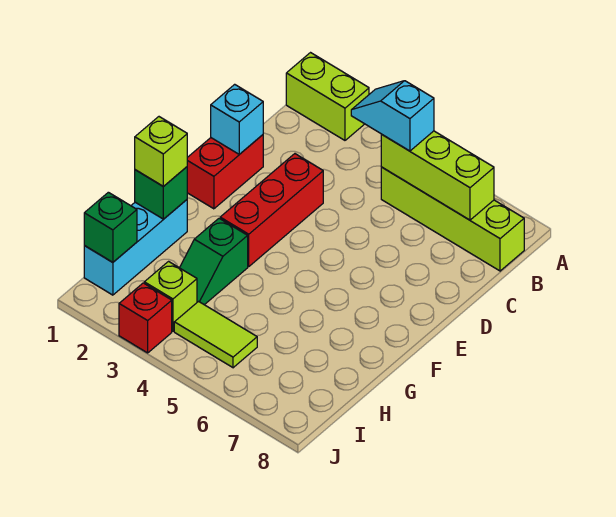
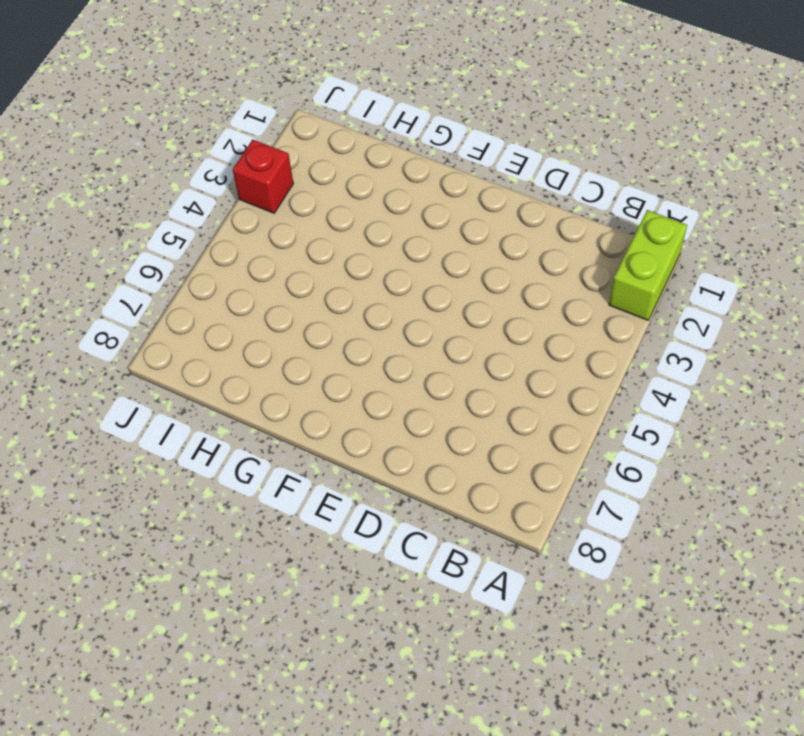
none -> lime 1x4 brick [381,167,524,271]
none -> red 1x2 brick [187,135,263,209]
none -> red 1x3 brick [220,154,323,266]

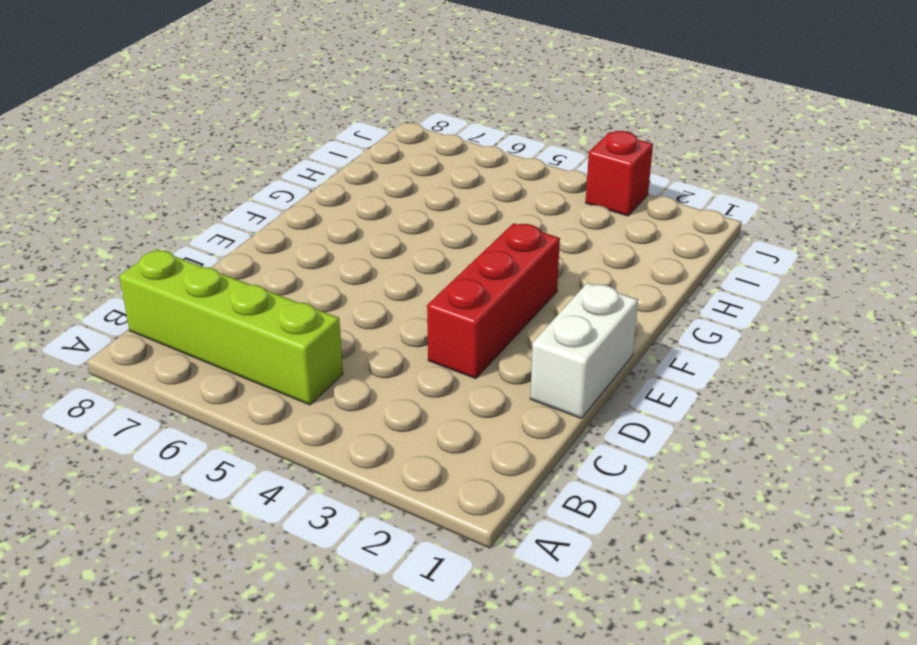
white 1x2 brick [530,283,638,419] -> red 1x2 brick [187,135,263,209]
none -> lime 1x2 brick [286,53,369,140]
none -> cyan 1x3 brick [84,200,187,295]
none -> green 1x2 slope [180,218,248,305]

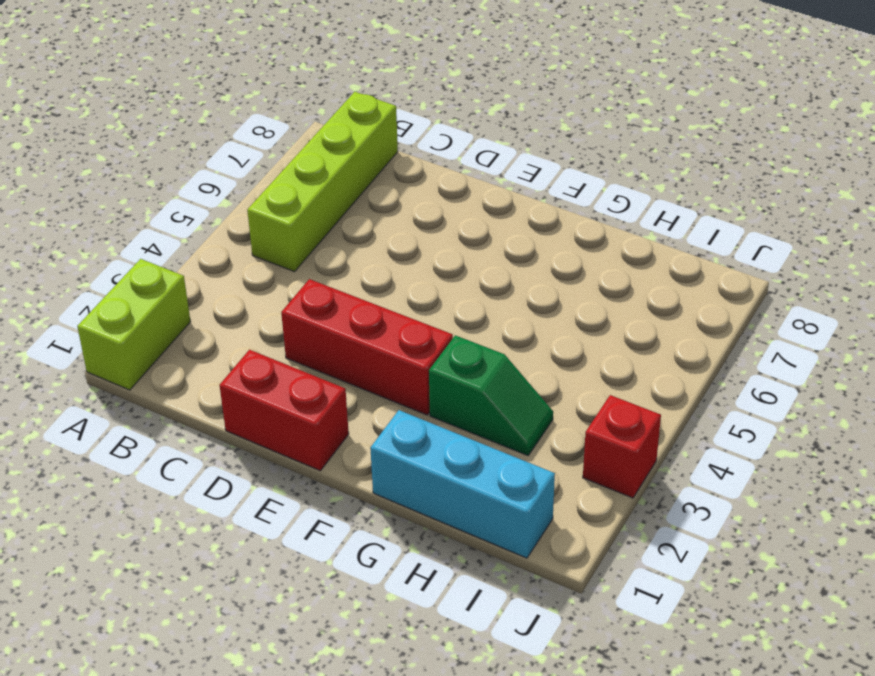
none -> lime 1x1 brick [144,262,197,331]
none -> lime 1x2 tile [174,302,257,368]
none -> lime 1x3 brick [381,131,494,220]

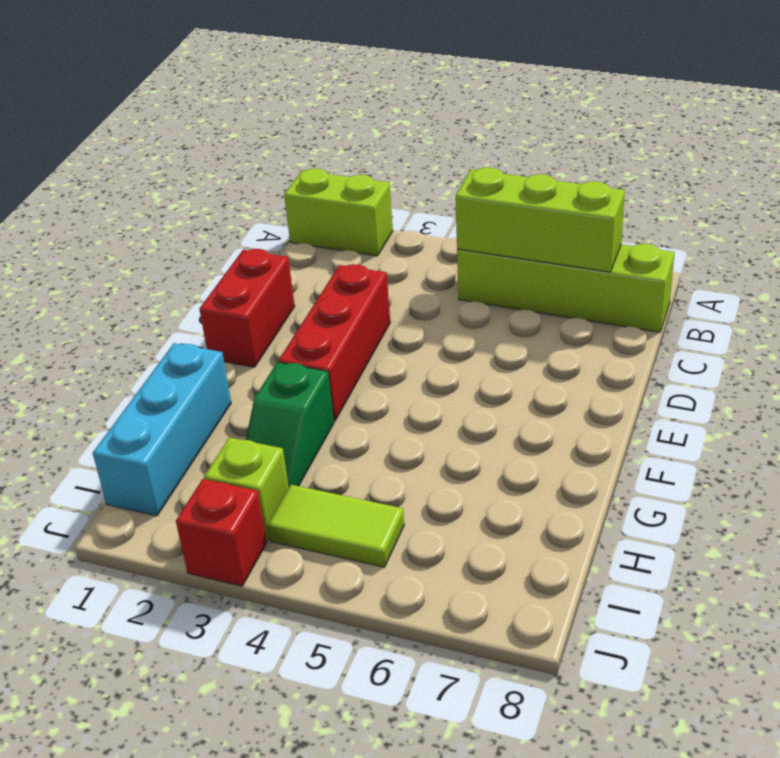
none -> cyan 1x1 brick [211,84,263,154]
none -> green 1x1 brick [135,167,187,219]
none -> green 1x1 brick [84,192,137,262]

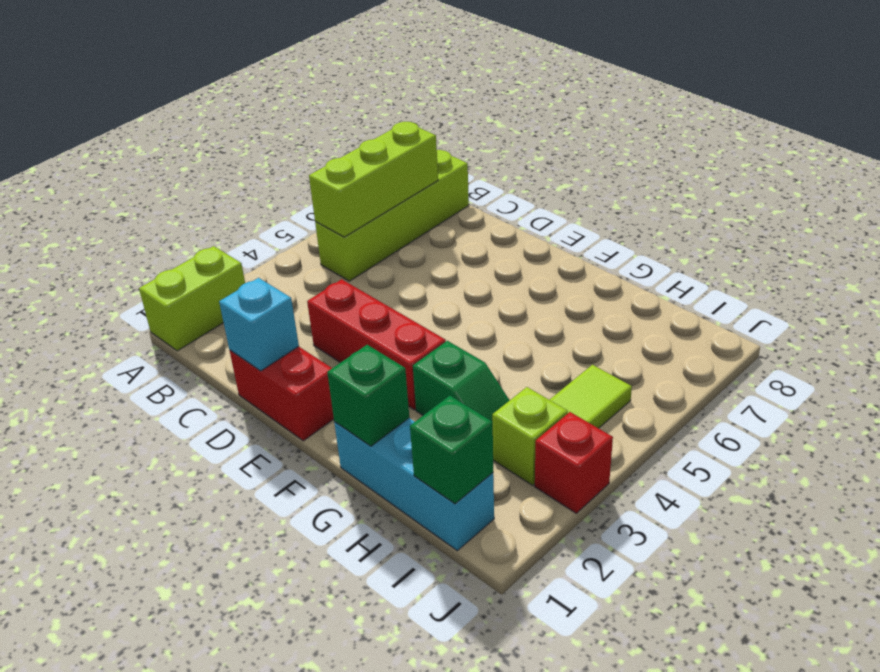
none -> cyan 1x2 slope [351,81,434,151]
none -> lime 1x1 brick [135,117,187,186]

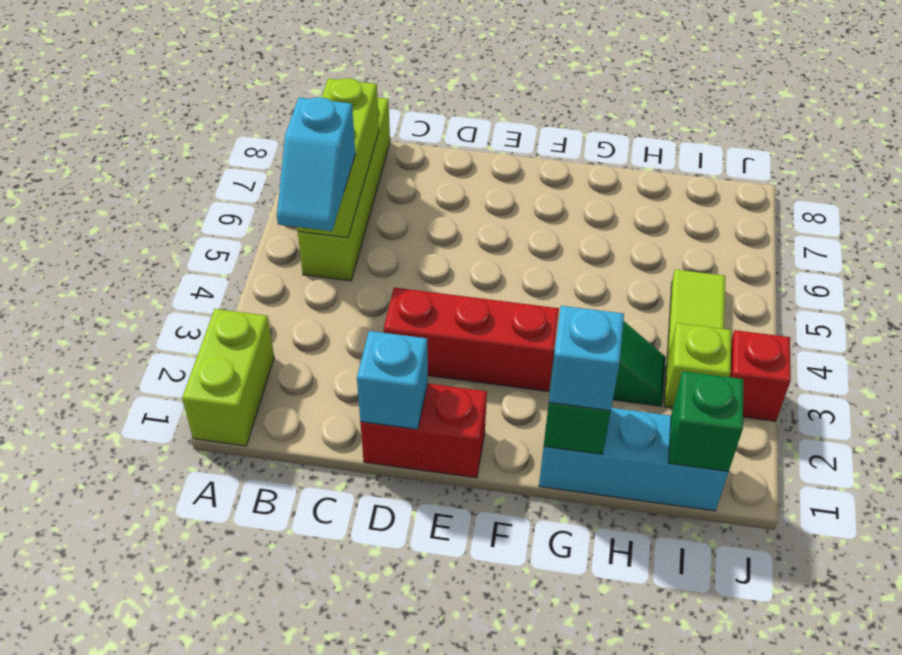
cyan 1x1 brick [549,306,624,411] -> lime 1x1 brick [135,117,187,186]

